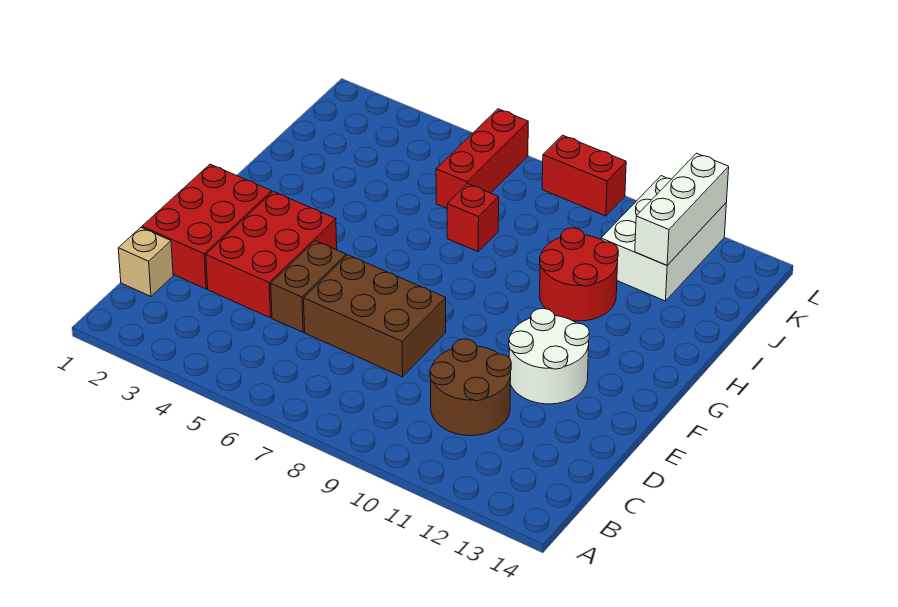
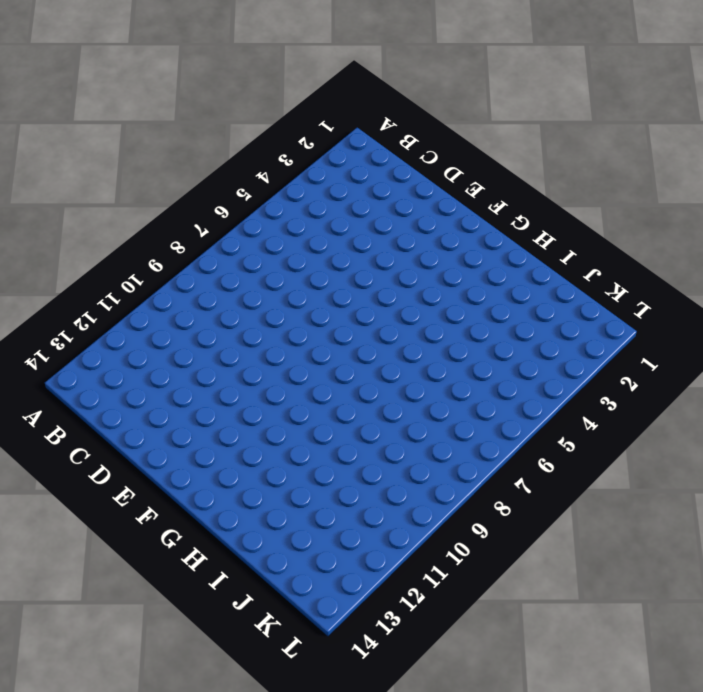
none -> tan 1x1 brick [118,228,173,296]
none -> brown 2x2 round brick [430,339,511,436]
none -> red 2x3 brick [142,164,272,289]

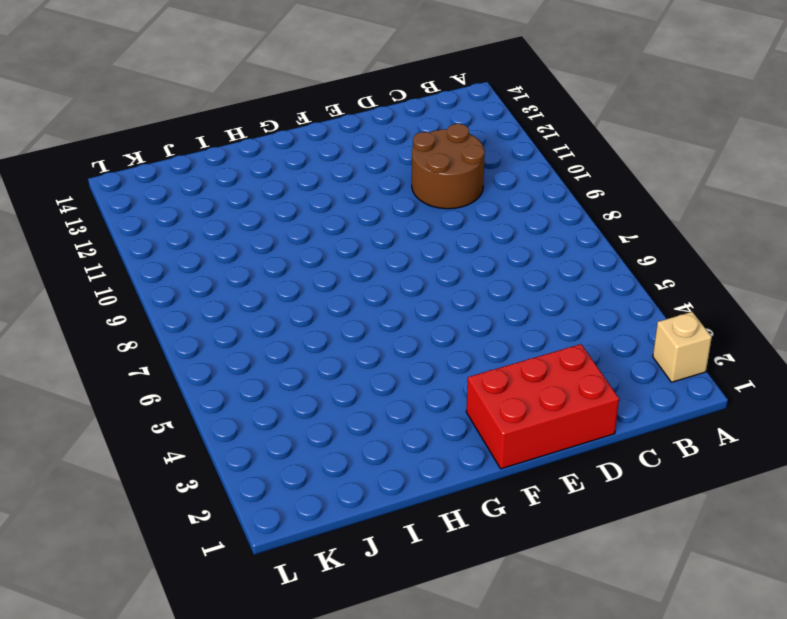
tan 1x1 brick [653,312,712,382] -> tan 1x1 brick moved to [118,228,173,296]
none -> red 2x3 brick [206,192,337,318]
none -> brown 1x2 brick [271,241,346,332]
none -> brown 2x3 brick [304,255,446,377]

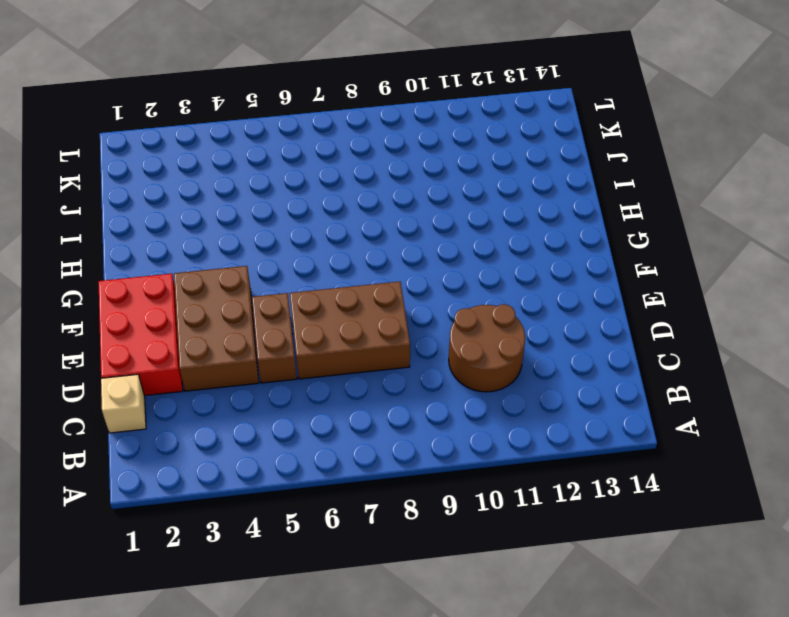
brown 2x3 brick [174,266,259,391] -> red 2x3 brick [206,192,337,318]
none -> white 2x2 round brick [509,308,589,404]
none -> red 2x2 round brick [539,228,618,321]
none -> red 1x1 brick [447,184,499,252]

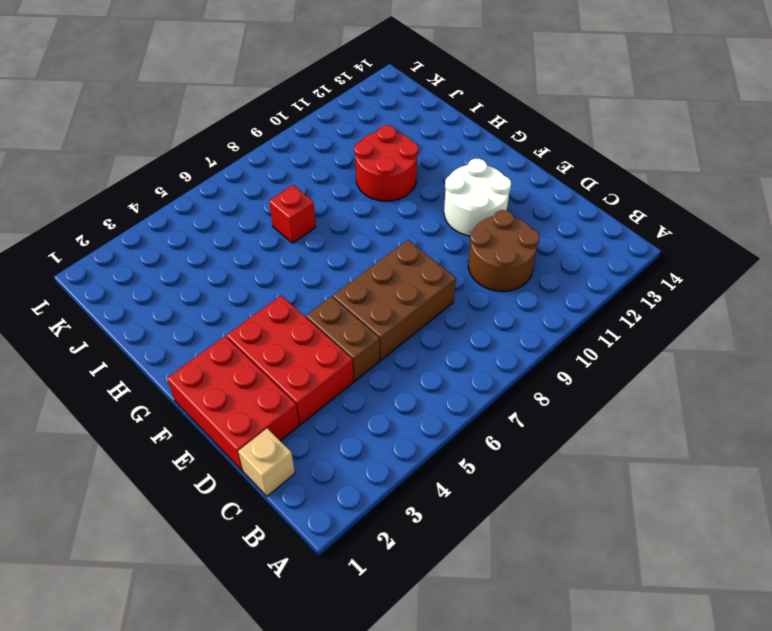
none -> red 1x3 brick [436,109,528,208]
none -> white 2x3 brick [601,176,726,301]
none -> red 1x2 brick [542,135,626,216]

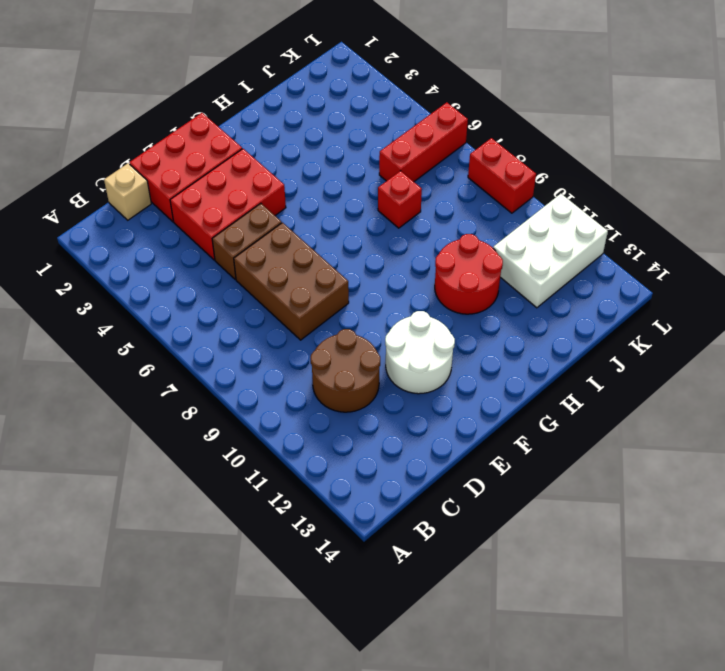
none -> white 1x3 brick [635,153,729,265]

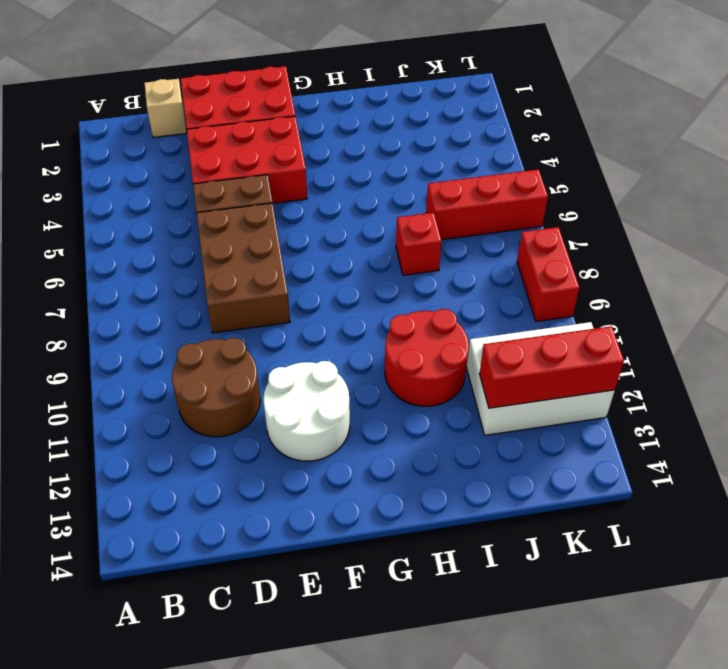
red 1x3 brick [479,326,624,408] -> white 1x3 brick [635,153,729,265]

